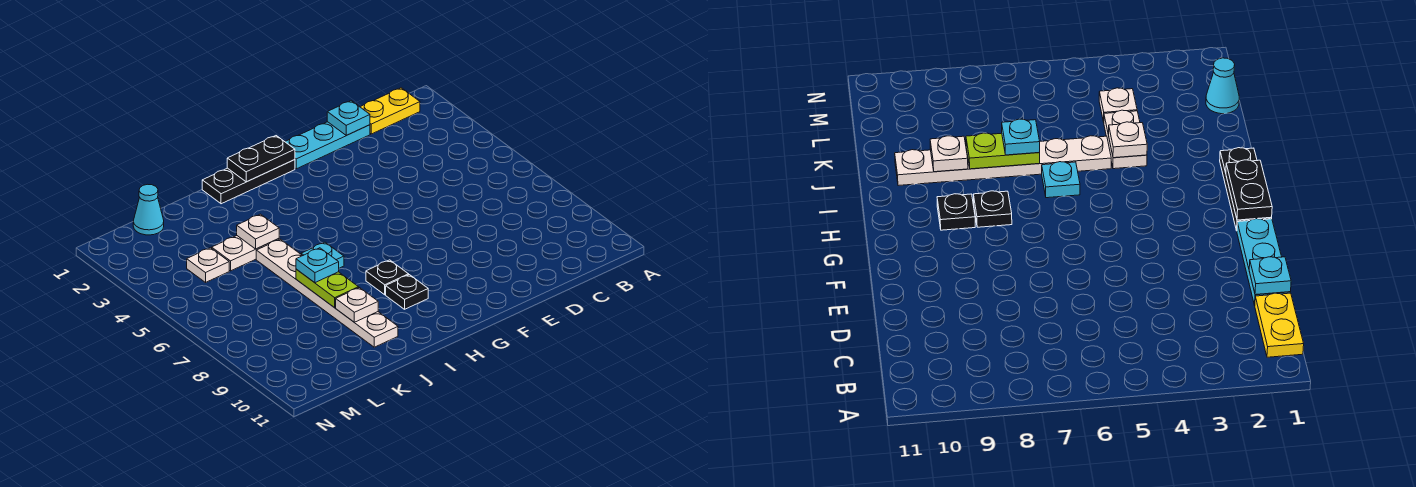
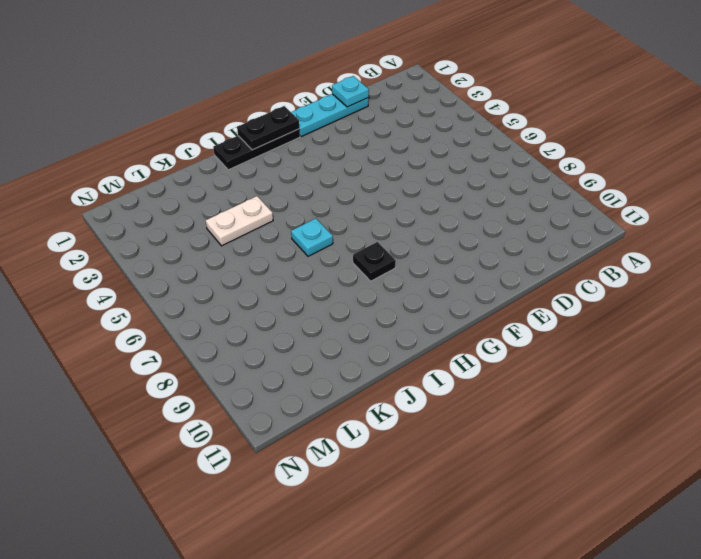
none -> yellow 1x2 plate [361,88,420,134]
none -> black 1x1 plate [386,275,428,309]
none -> white 1x6 plate [256,239,398,347]

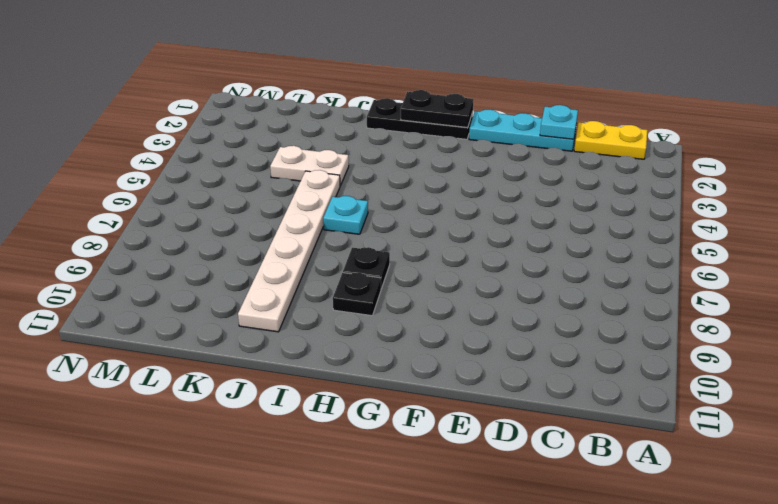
none -> cyan 1x1 cone [133,184,164,235]
none -> white 1x1 plate [187,248,229,282]
none -> white 1x1 plate [237,214,279,249]

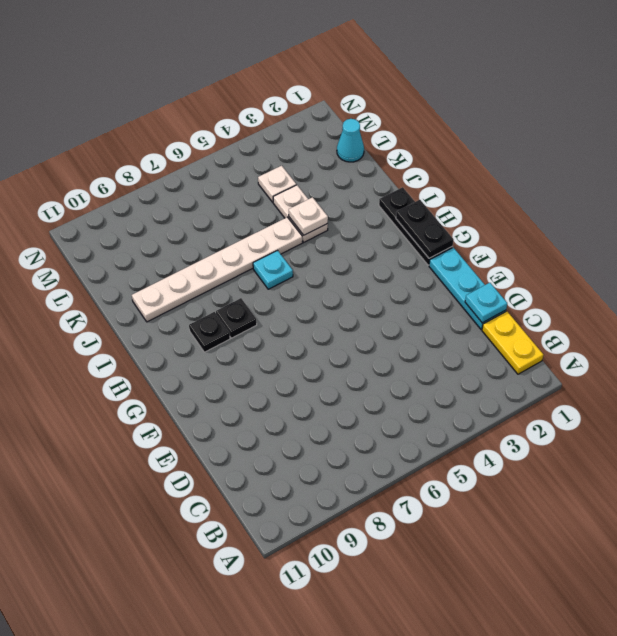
none -> lime 1x2 plate [296,269,359,308]
none -> white 1x1 plate [336,288,378,322]
none -> cyan 1x1 plate [296,248,339,283]

